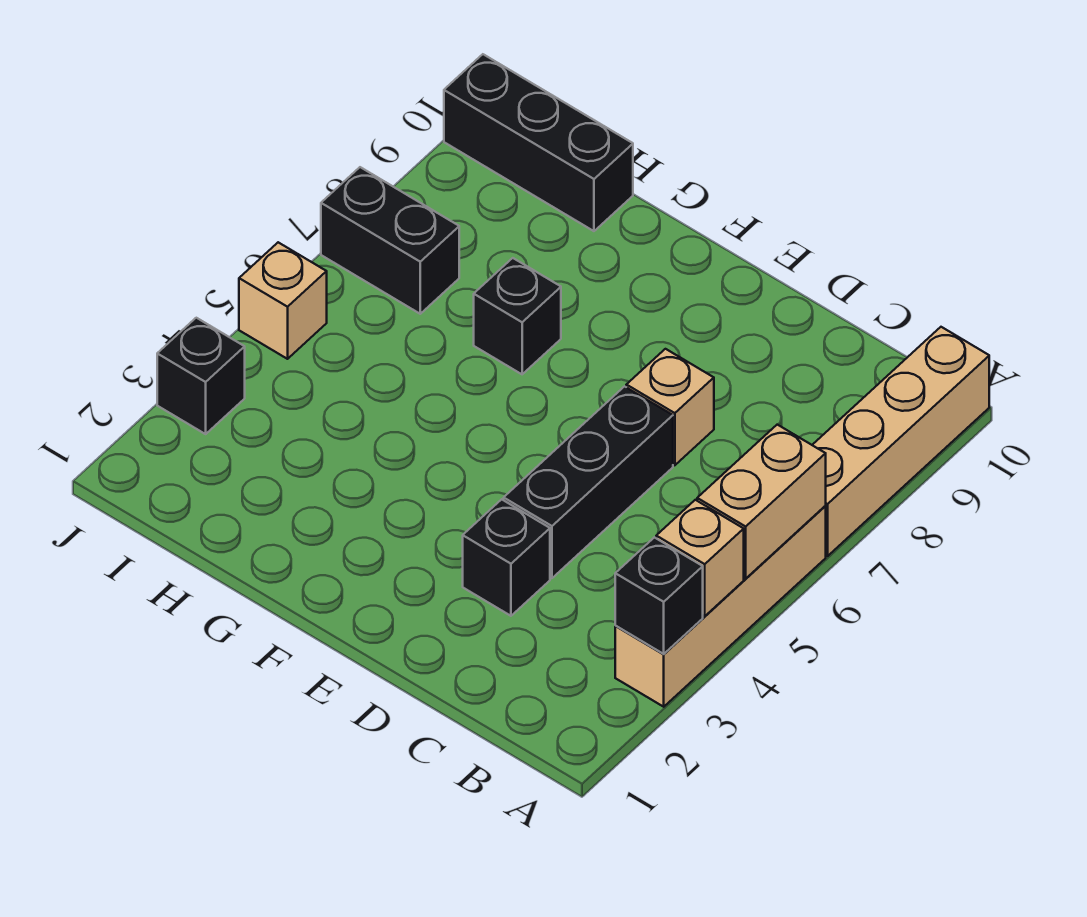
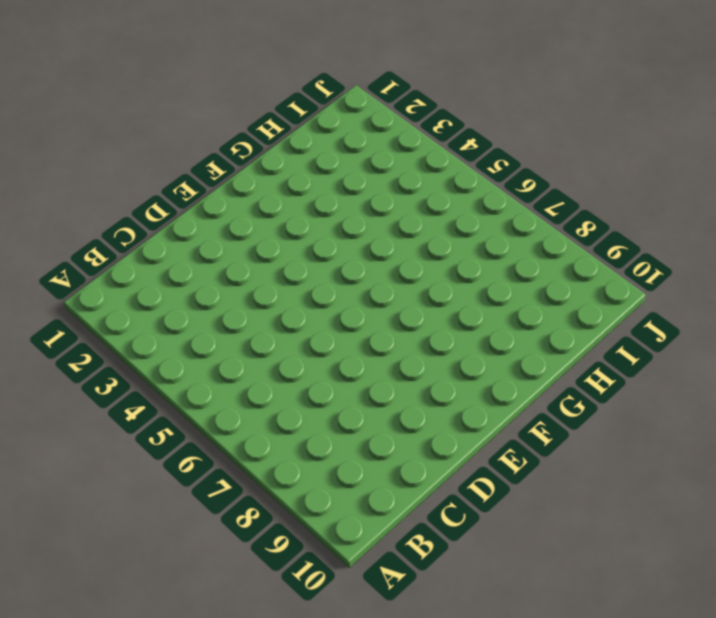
none -> tan 1x4 brick [615,506,826,707]
none -> tan 1x4 brick [813,327,989,556]
none -> black 1x1 brick [463,499,550,616]

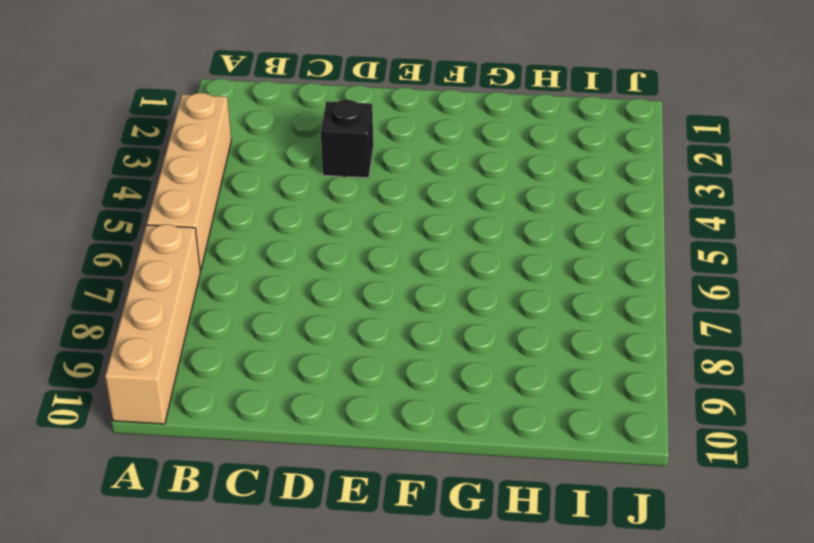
none -> black 1x3 brick [504,387,673,578]
none -> tan 1x1 brick [626,349,714,465]
none -> black 1x1 brick [474,258,561,374]

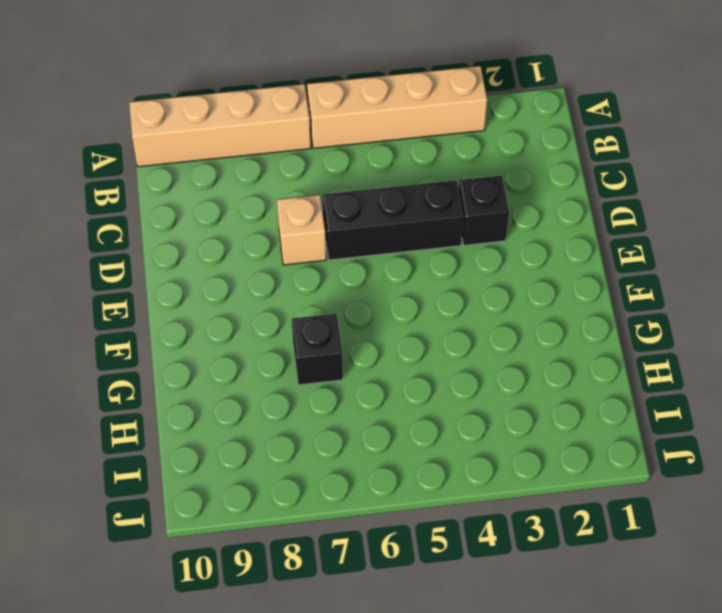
none -> black 1x3 brick [444,54,633,231]
none -> black 1x2 brick [321,167,459,314]
none -> black 1x1 brick [157,318,245,434]

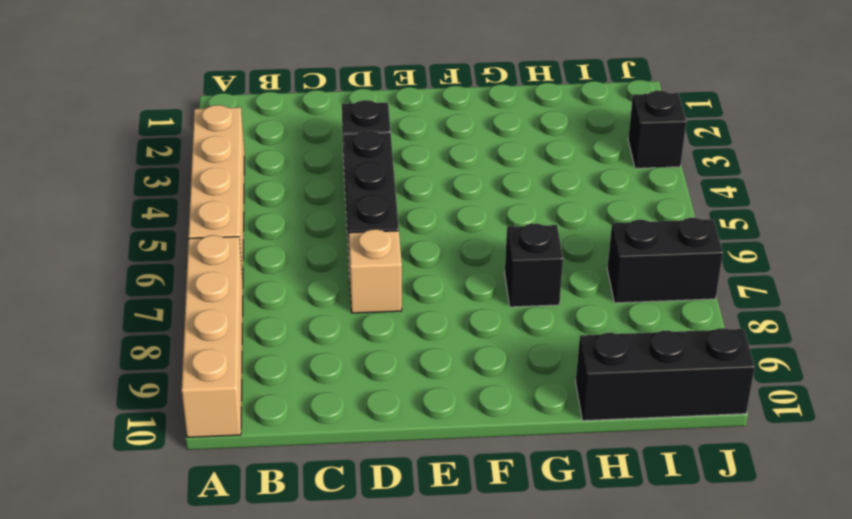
none -> tan 1x1 brick [239,242,327,359]
none -> black 1x1 brick [615,537,703,654]
none -> tan 1x1 brick [656,500,744,616]

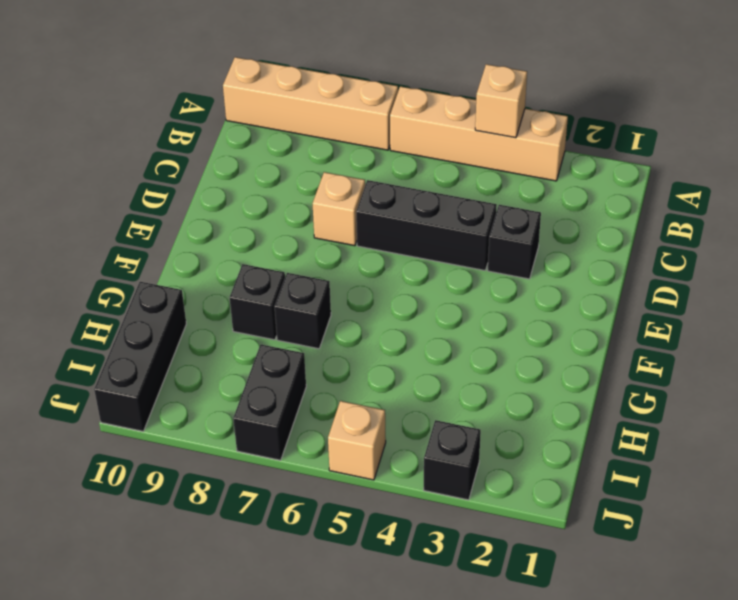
black 1x1 brick [229,264,285,340] -> black 1x1 brick moved to [615,537,703,654]
none -> tan 1x2 brick [697,425,826,579]

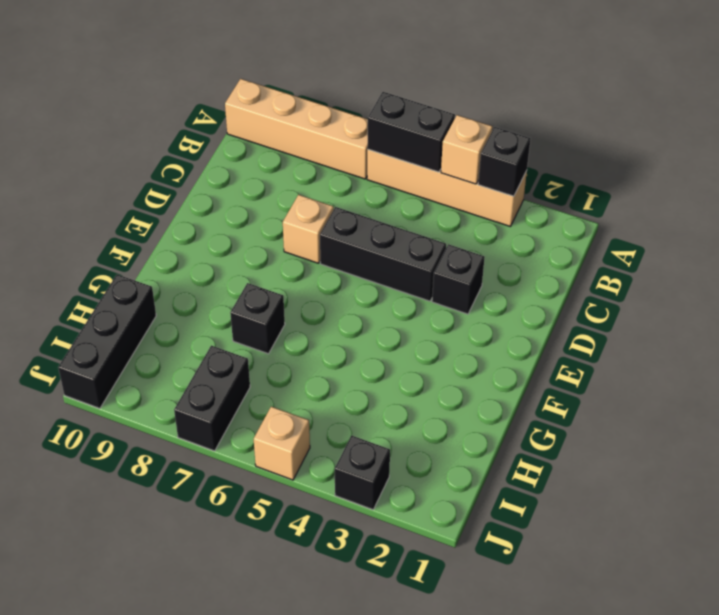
black 1x2 brick [367,92,455,172] -> tan 1x2 brick [697,425,826,579]

